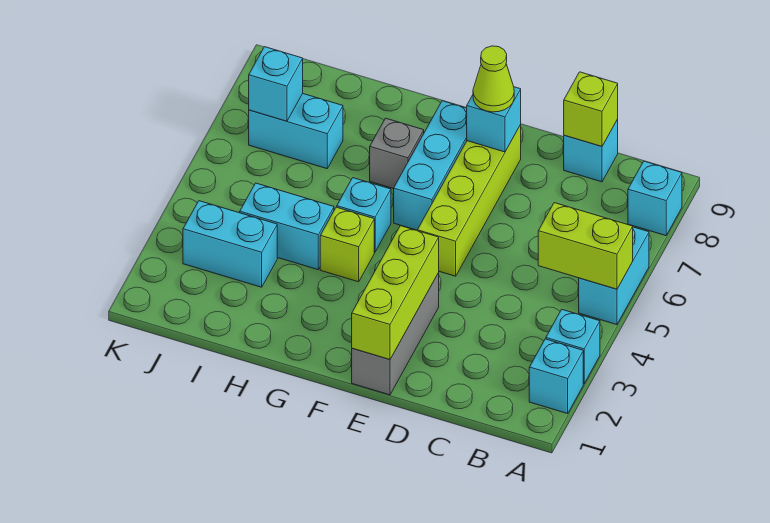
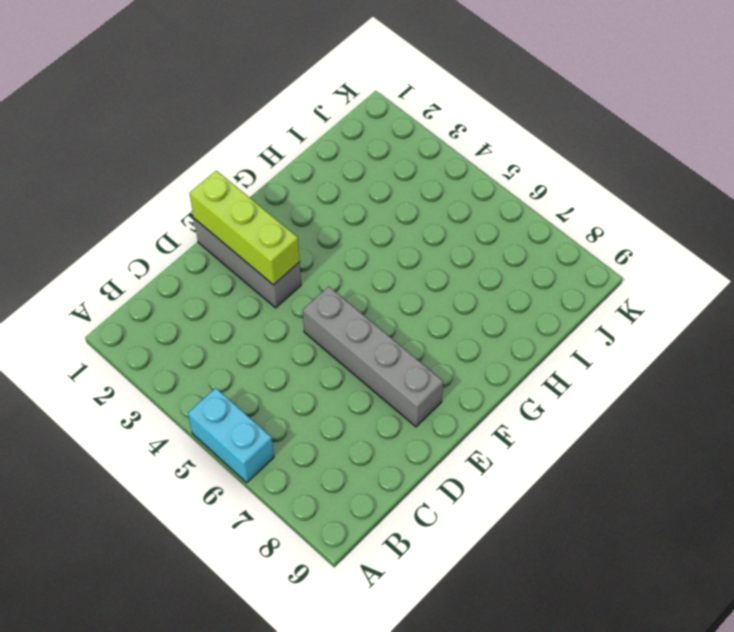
grey 1x4 brick [303,286,443,427] -> lime 1x4 brick [417,125,521,276]
none -> cyan 1x1 brick [529,339,583,413]
none -> cyan 1x1 brick [546,310,600,384]
none -> cyan 1x1 brick [628,161,682,236]

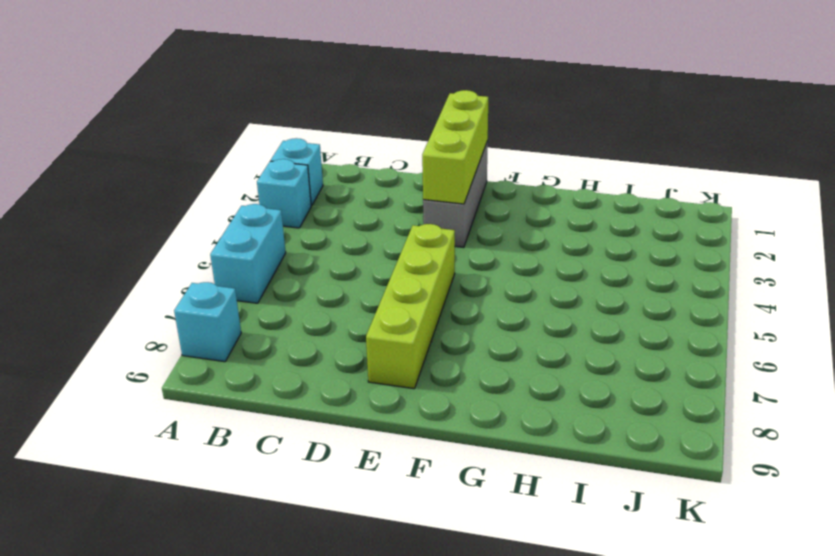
none -> cyan 1x1 brick [564,119,618,182]
none -> cyan 1x3 brick [394,101,467,230]
none -> lime 1x1 brick [320,207,374,282]

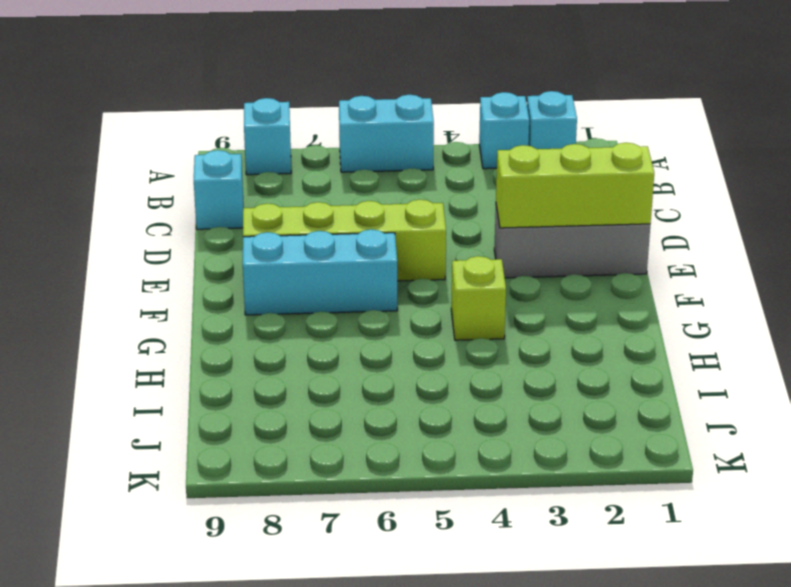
none -> cyan 1x1 brick [337,178,391,252]
none -> grey 1x1 brick [370,118,424,189]
none -> cyan 1x2 brick [240,183,334,270]

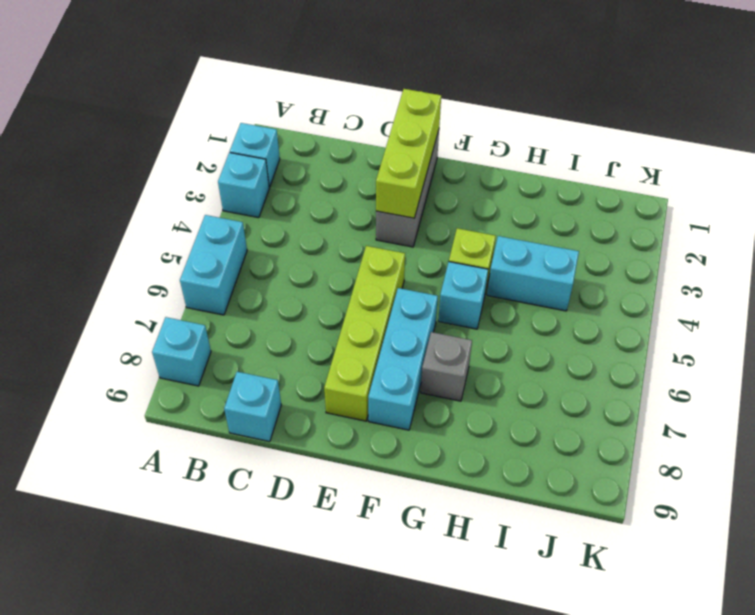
none -> cyan 1x2 brick [183,201,277,287]
none -> cyan 1x2 brick [249,94,343,169]
none -> lime 1x2 brick [538,203,633,289]

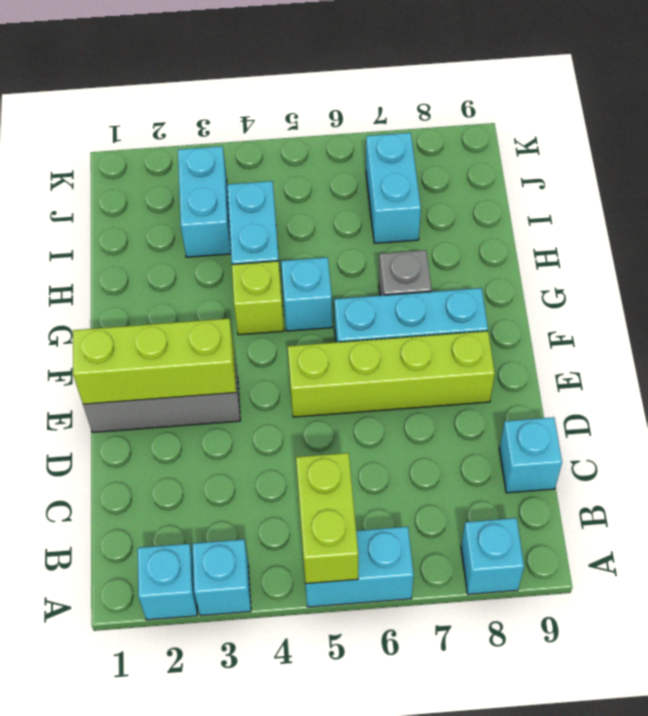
none -> lime 1x1 brick [564,72,618,146]
none -> cyan 1x1 brick [467,87,521,152]
none -> cyan 1x1 brick [249,47,303,121]

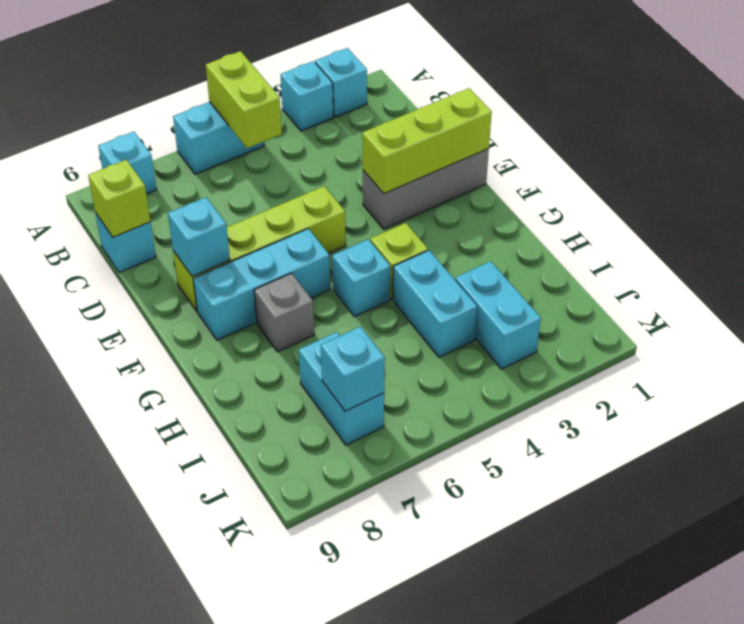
none -> lime 1x1 cone [473,46,514,112]

